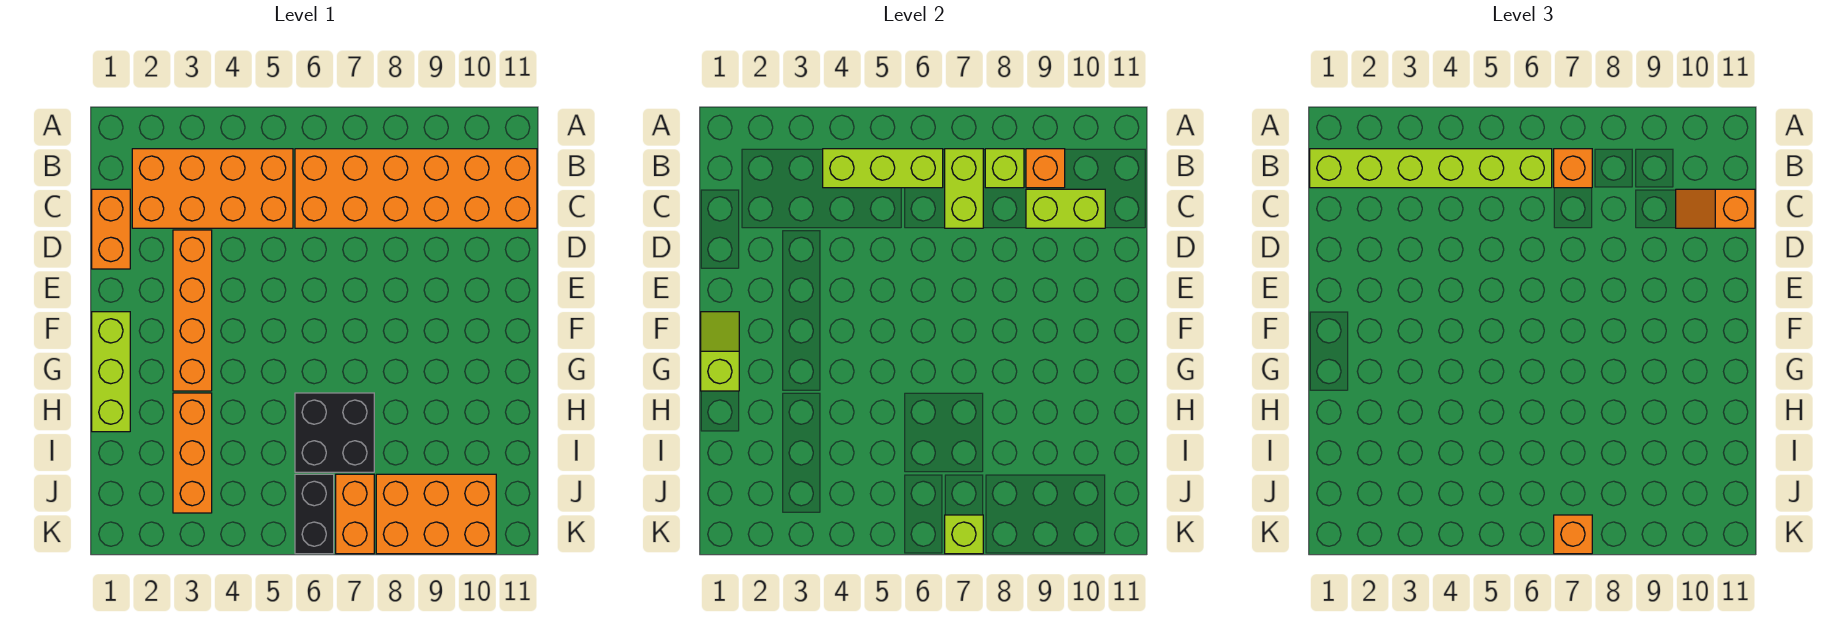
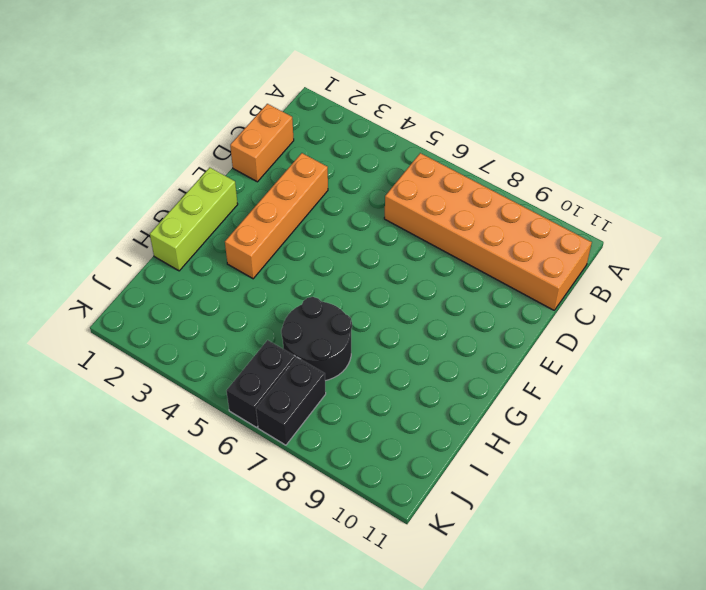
black 2x2 round brick [281,297,352,381] -> black 2x2 brick [295,393,374,472]
black 1x2 brick [256,357,326,445] -> orange 1x2 brick [336,474,374,554]
none -> orange 2x4 brick [132,149,293,228]
none -> orange 1x3 brick [173,393,212,513]
none -> orange 2x3 brick [376,474,496,554]

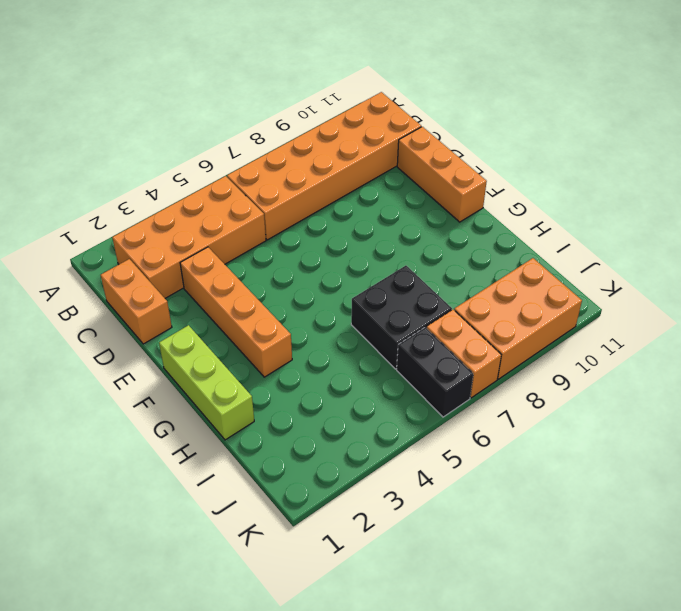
orange 1x3 brick [397,127,487,222] -> orange 1x3 brick moved to [173,393,212,513]
none -> lime 1x3 brick [823,149,943,188]
none -> lime 1x2 brick [945,149,983,228]
none -> lime 1x1 brick [985,149,1024,188]

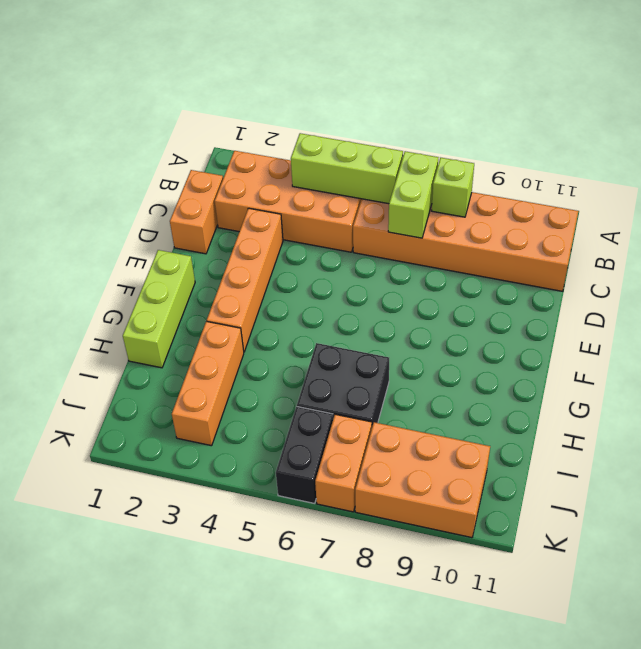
none -> orange 1x1 brick [1026,149,1065,188]
none -> lime 1x2 brick [1026,189,1105,228]
none -> lime 1x2 slope [701,312,739,391]

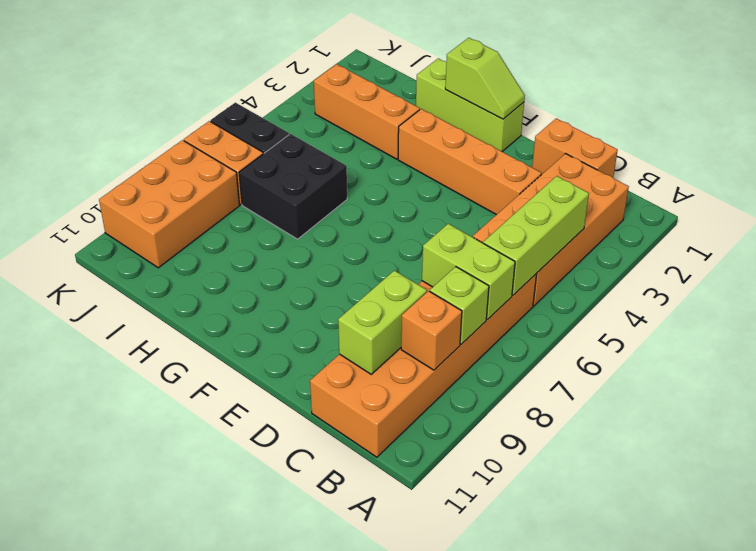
none -> lime 1x1 brick [945,515,983,554]
none -> lime 1x6 brick [1310,149,1552,188]
none -> orange 1x1 brick [1554,149,1592,188]

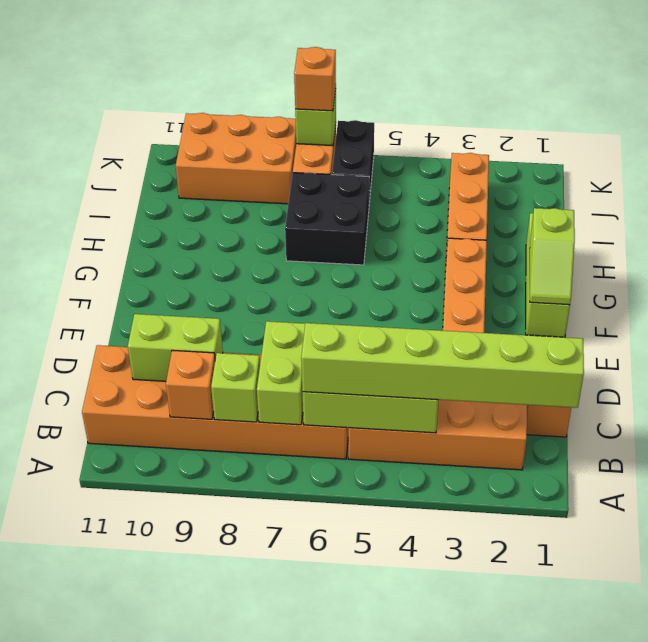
none -> orange 1x1 brick [1554,149,1592,188]
none -> orange 1x2 slope [1676,189,1755,228]

